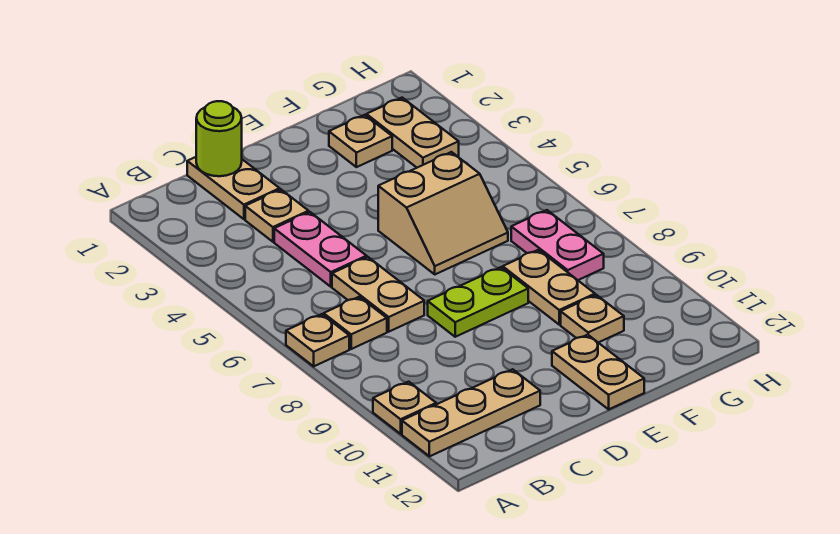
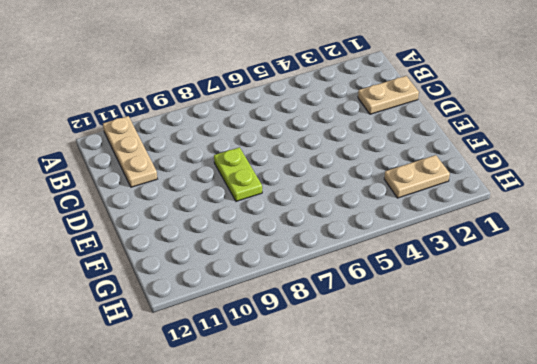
none -> tan 1x1 plate [286,314,349,366]
none -> tan 1x1 plate [373,382,436,434]
none -> tan 1x1 plate [324,297,387,349]

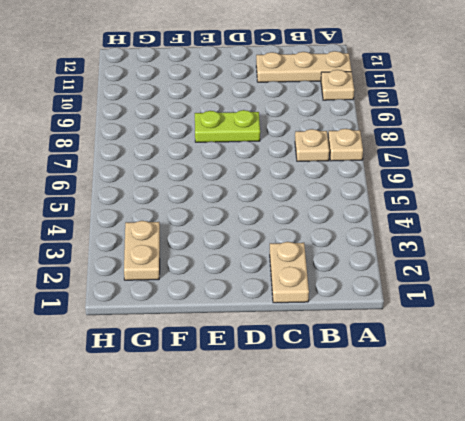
none -> tan 1x1 plate [245,190,309,242]
none -> pink 1x2 plate [274,212,367,287]
none -> tan 1x2 plate [332,257,424,332]

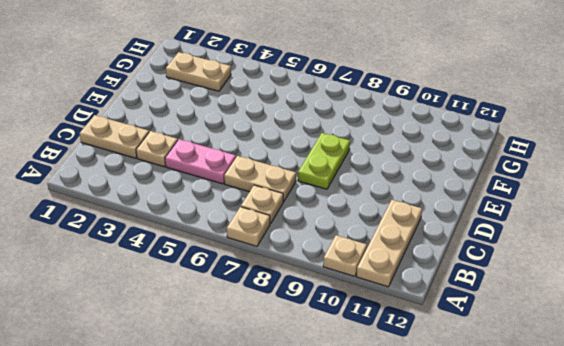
none -> tan 2x2 slope [378,152,508,274]
none -> tan 1x2 plate [552,335,644,409]
none -> tan 1x1 plate [329,115,392,167]

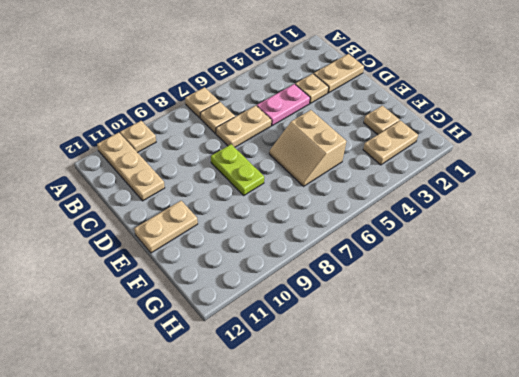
none -> tan 1x2 plate [503,250,595,325]
none -> tan 1x1 plate [561,295,624,343]
none -> pink 1x2 plate [511,210,604,280]

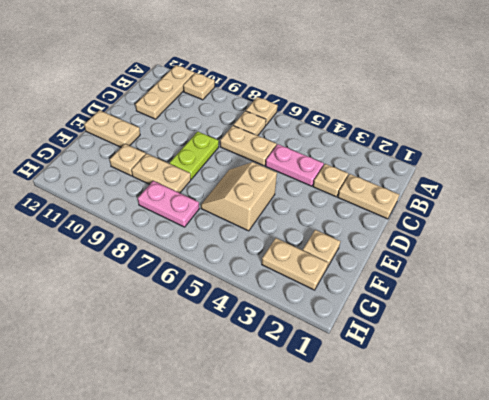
none -> lime 1x1 round brick [196,101,242,176]

